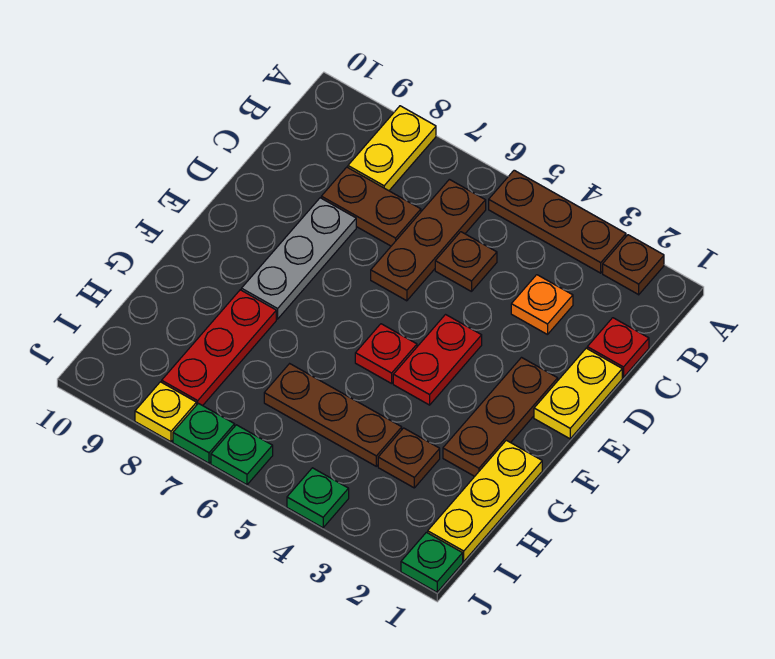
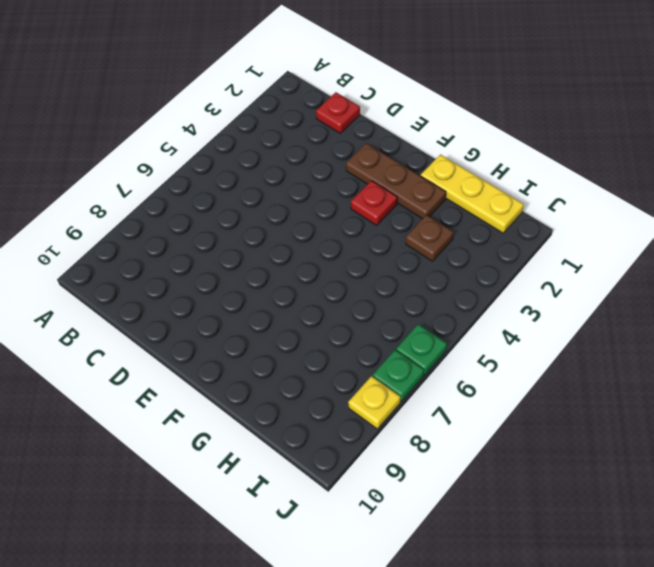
red 1x1 plate [351,181,397,225] -> red 1x1 plate moved to [355,324,417,384]
none -> brown 1x1 plate [603,235,664,295]
none -> brown 1x3 plate [489,170,626,273]
none -> yellow 1x2 plate [348,106,436,191]

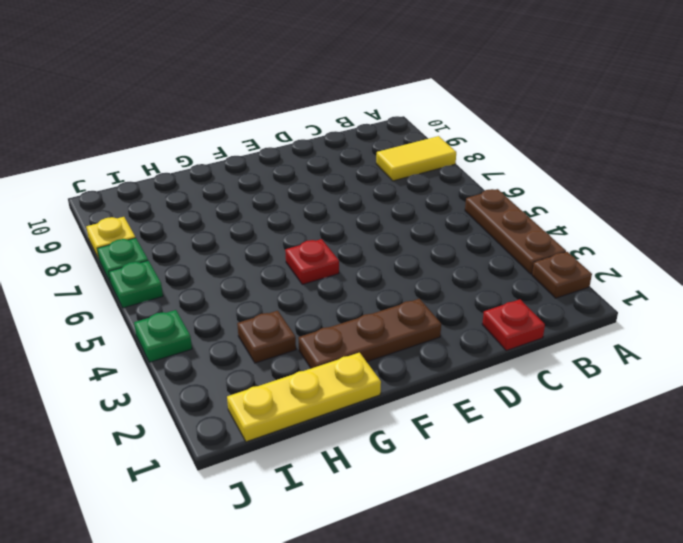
yellow 1x2 tile [376,136,456,181] -> yellow 1x2 plate [348,106,436,191]
none -> brown 1x3 plate [371,179,486,301]
none -> orange 1x1 plate [511,275,573,335]
none -> brown 1x1 plate [435,232,497,292]

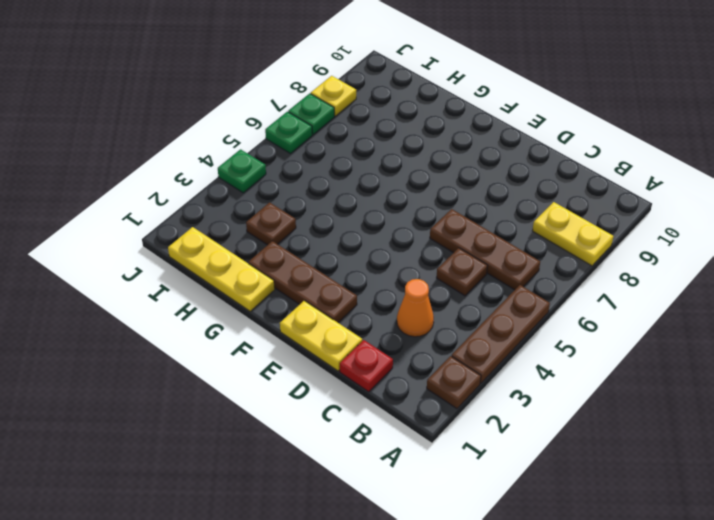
orange 1x1 cone [397,279,434,337] -> orange 1x1 plate [511,275,573,335]
none -> brown 1x2 plate [321,167,421,246]
none -> grey 1x3 plate [241,198,356,319]
none -> red 1x2 plate [393,315,482,405]

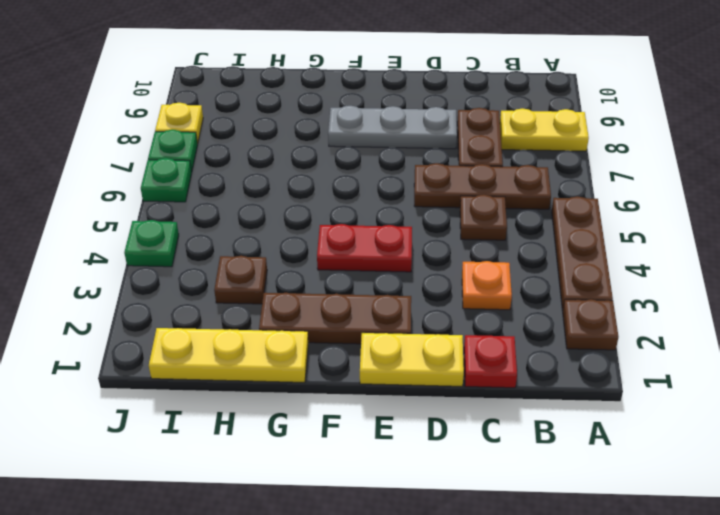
none -> red 1x1 plate [355,324,417,384]
none -> red 1x3 plate [162,290,276,406]
none -> brown 1x3 plate [264,364,402,466]

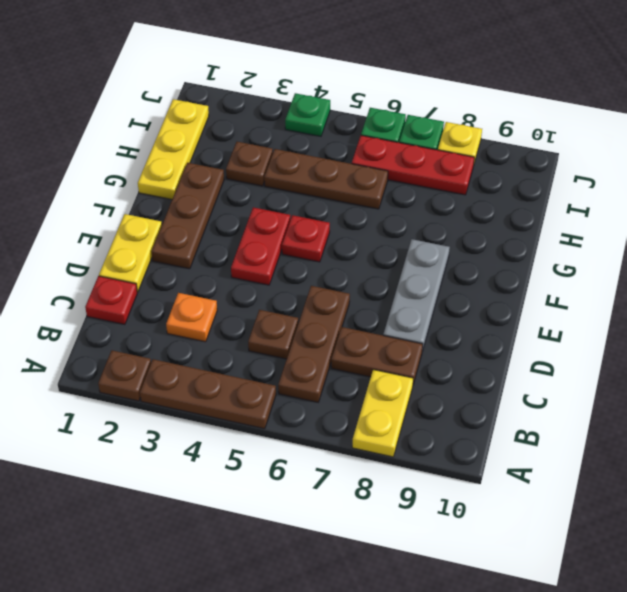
red 1x3 plate [352,135,474,195] -> red 1x3 plate turned to [162,290,276,406]
none -> green 1x1 plate [401,532,463,592]

